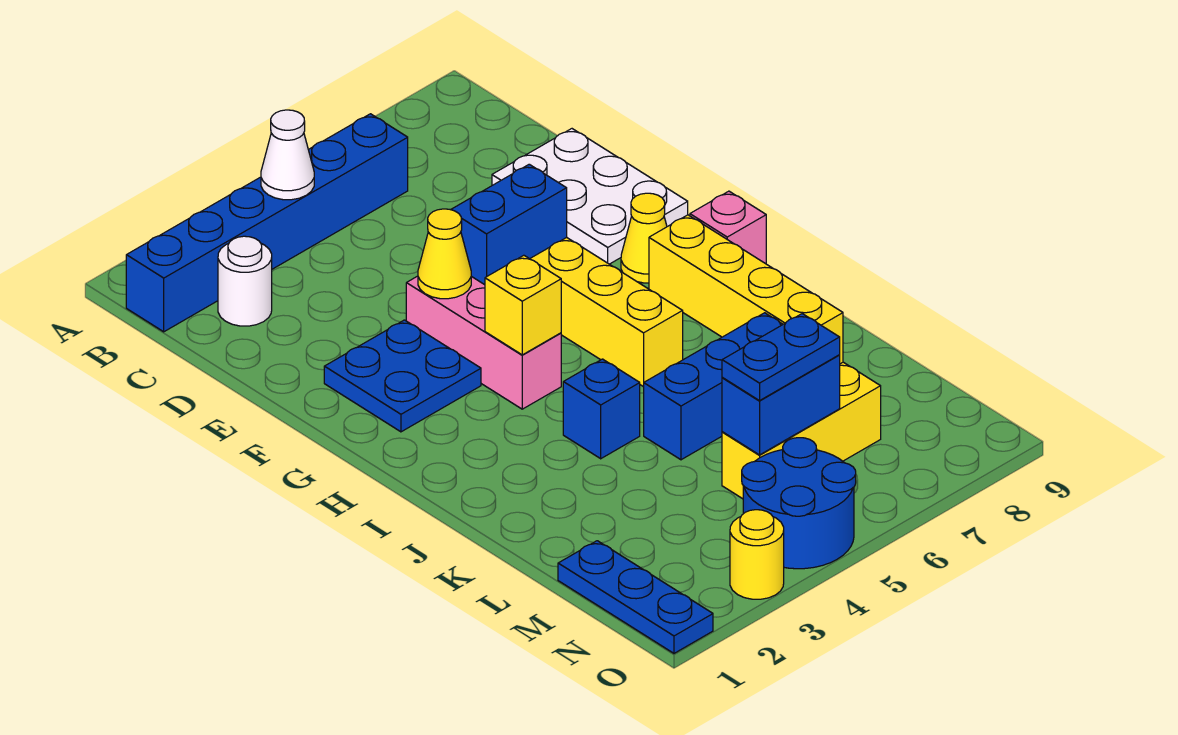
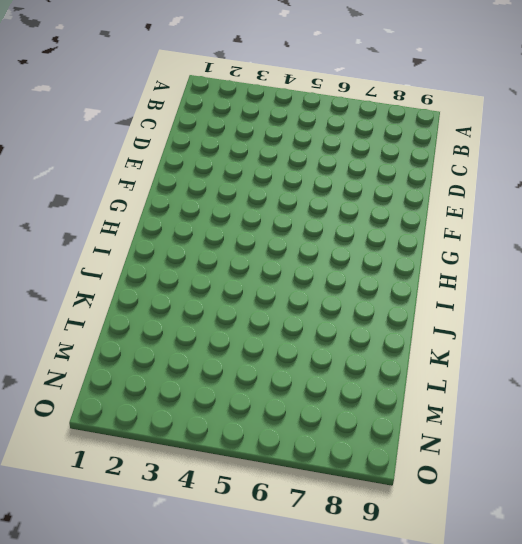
none -> blue 1x6 brick [126,114,408,332]
none -> white 1x1 round brick [218,236,272,326]
none -> white 2x3 plate [492,129,688,264]

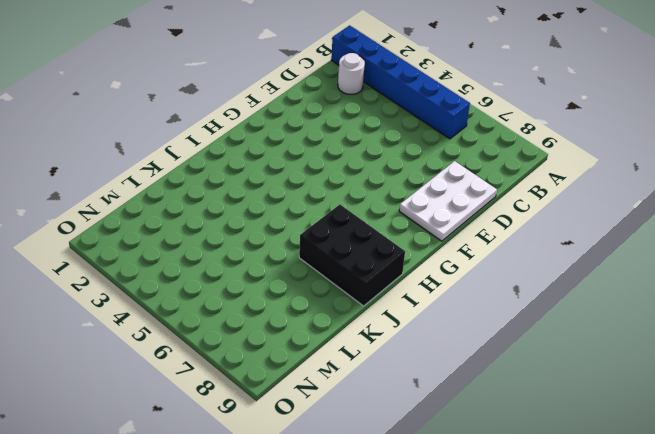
black 2x3 brick [299,205,405,306] -> yellow 1x4 brick [649,215,843,364]
none -> blue 1x2 brick [451,164,567,285]
none -> blue 2x2 plate [324,320,481,432]
none -> pink 1x3 brick [406,276,561,409]

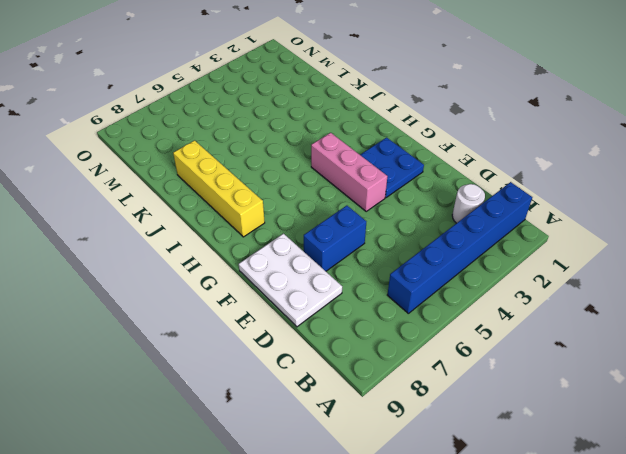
none -> yellow 1x3 brick [530,238,683,387]
none -> yellow 1x1 cone [621,193,667,283]
none -> pink 1x1 brick [690,191,766,264]

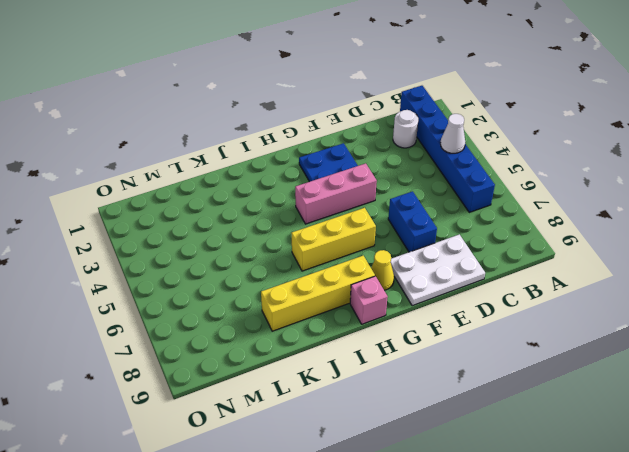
none -> blue 1x1 brick [563,359,640,459]
none -> blue 1x3 brick [644,313,783,460]
none -> blue 1x3 plate [558,541,713,653]

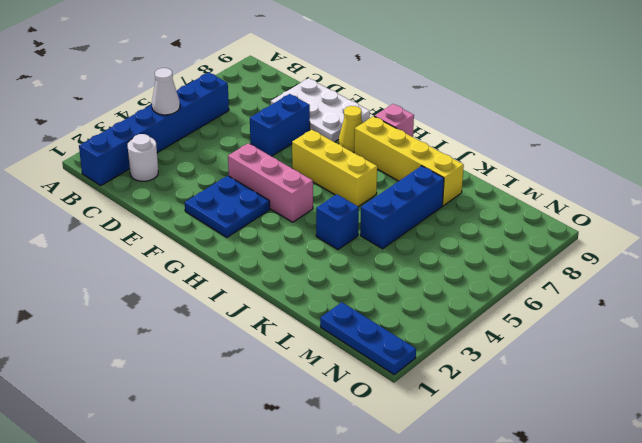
none -> yellow 1x3 brick [722,362,881,499]
none -> blue 2x2 round brick [742,438,856,569]
none -> yellow 1x1 round brick [730,510,784,599]

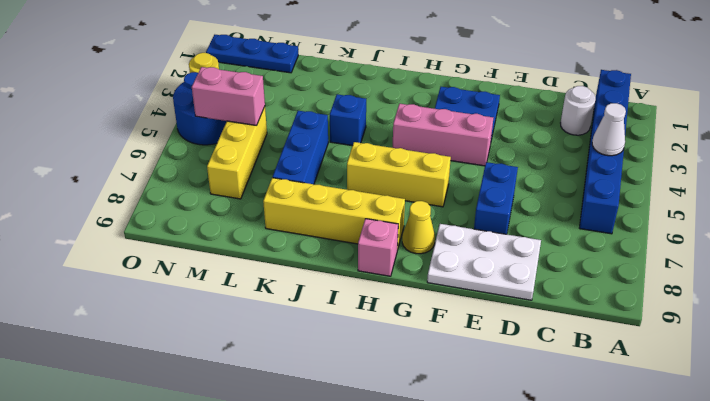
pink 1x2 brick [192,67,265,126] -> blue 1x2 brick [722,355,840,455]
none -> yellow 1x1 cone [418,209,471,299]
none -> yellow 1x1 brick [485,255,561,355]
none -> blue 1x2 plate [722,314,840,401]

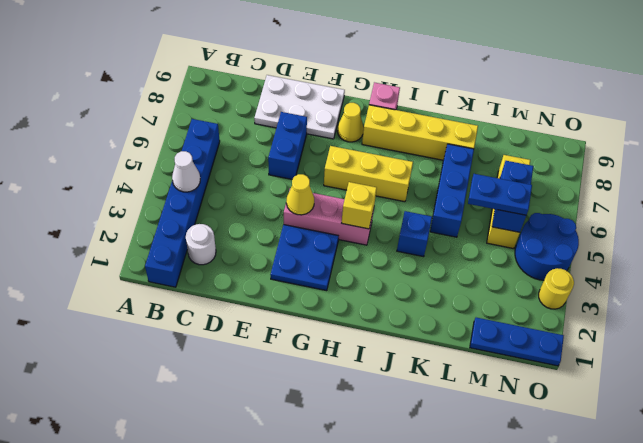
blue 1x2 plate [468,174,532,215] -> blue 1x2 plate turned to [722,314,840,401]

